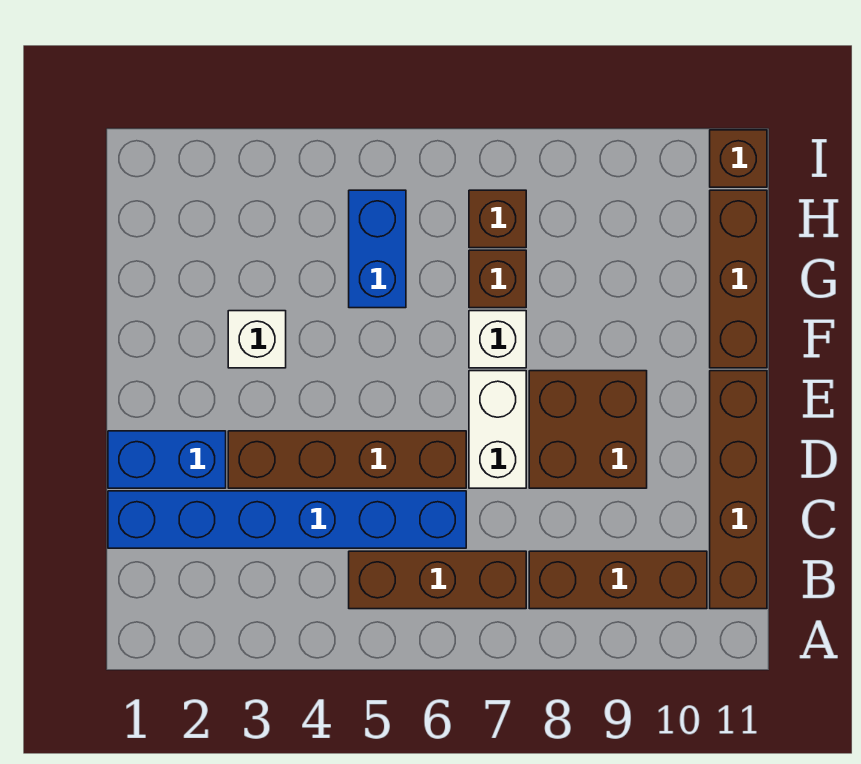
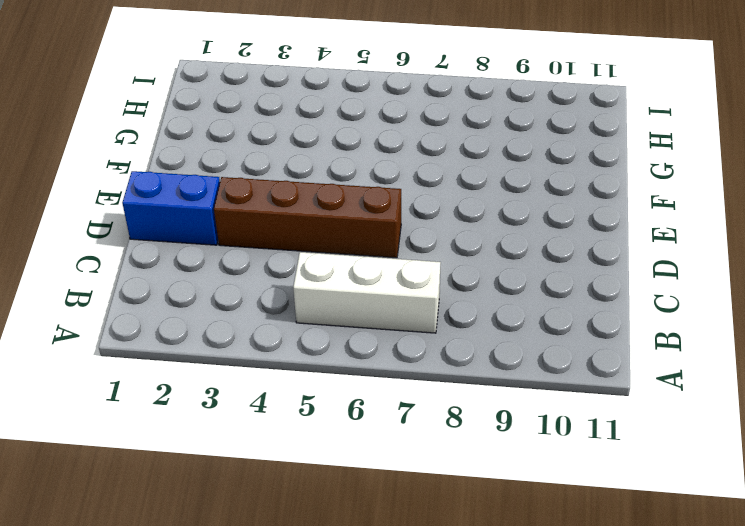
white 1x3 brick [293,252,441,333] -> brown 1x3 brick [349,551,526,609]
none -> brown 1x3 brick [529,551,707,609]
none -> brown 1x4 brick [710,371,767,609]
none -> blue 1x6 brick [108,491,466,548]

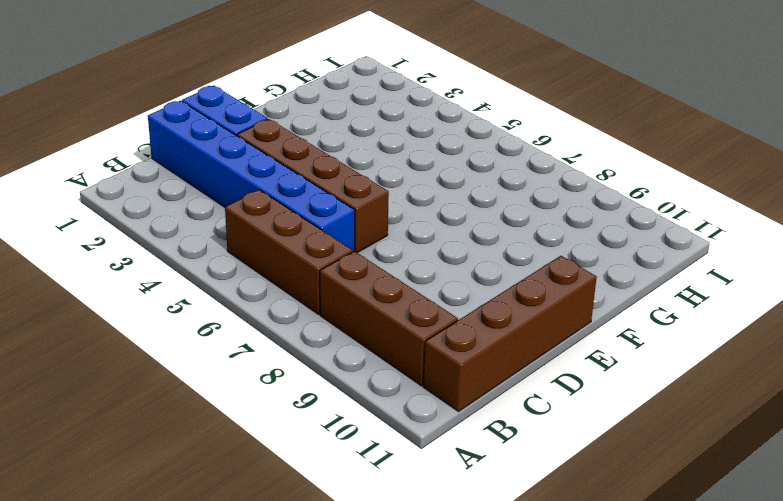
none -> white 1x2 brick [469,371,526,488]
none -> brown 2x2 brick [529,371,647,488]
none -> white 1x1 brick [228,311,286,368]

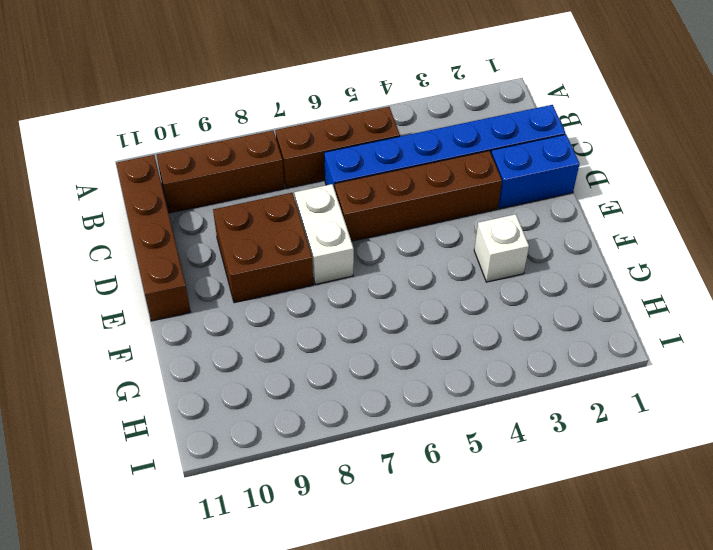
none -> white 1x1 brick [469,311,526,368]
none -> brown 1x3 brick [710,190,767,368]
none -> blue 1x2 brick [349,190,406,308]

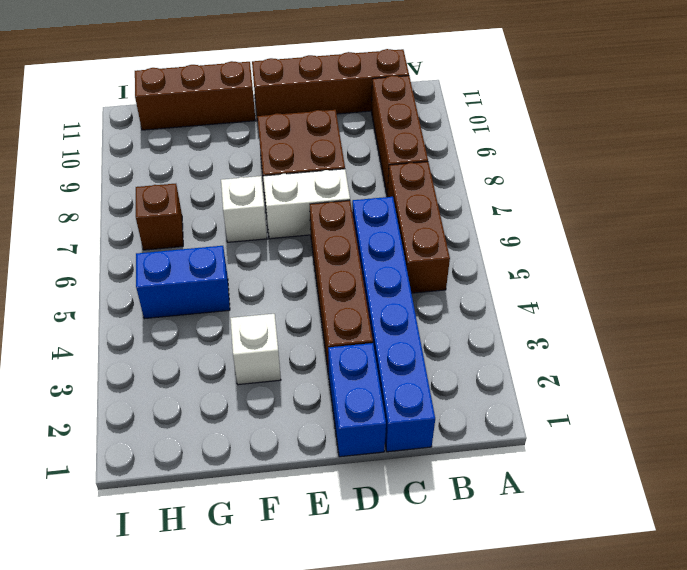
none -> brown 1x1 brick [469,250,526,308]
none -> brown 1x1 brick [710,130,767,187]

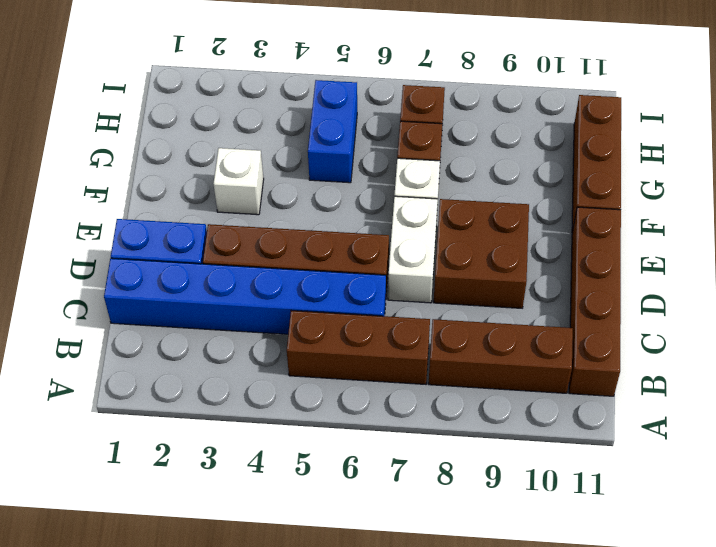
none -> brown 1x1 brick [710,130,767,187]

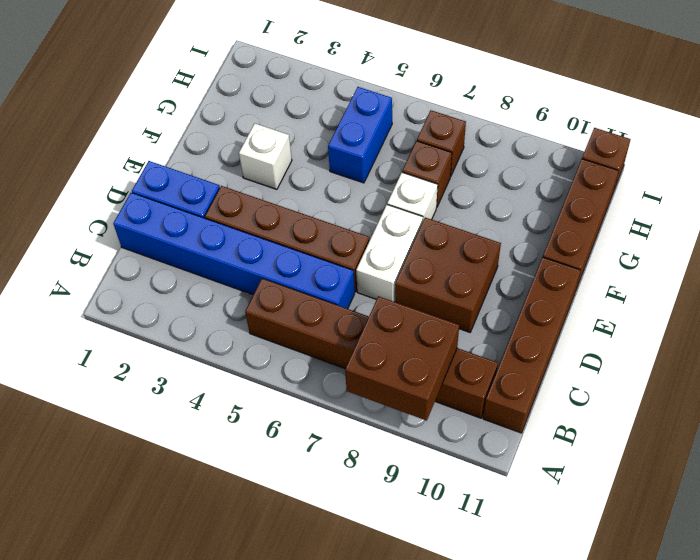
brown 2x2 brick [345,296,459,421] -> none

